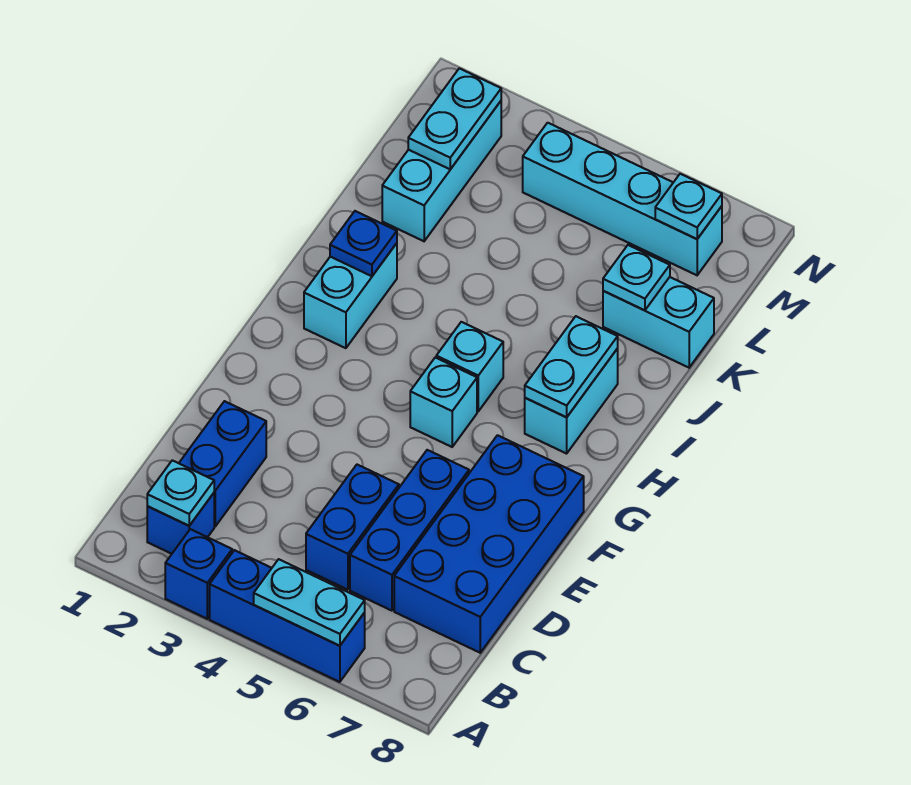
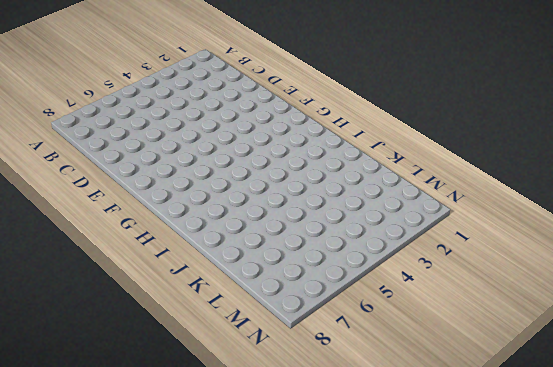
none -> blue 1x1 brick [165,529,232,619]
none -> blue 1x3 brick [210,550,365,682]
none -> blue 1x1 brick [147,493,214,554]

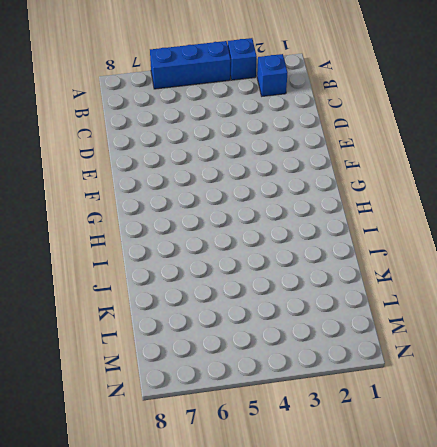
none -> blue 1x2 brick [179,401,266,526]
none -> blue 1x2 brick [306,465,399,590]
none -> blue 1x3 brick [350,450,469,611]

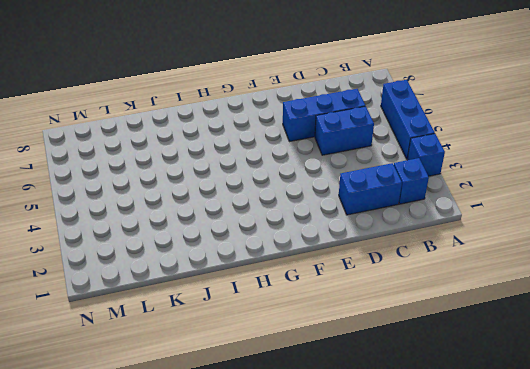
none -> blue 2x4 brick [394,435,584,653]
none -> cyan 1x1 brick [410,358,477,447]
none -> cyan 1x2 brick [304,243,397,348]

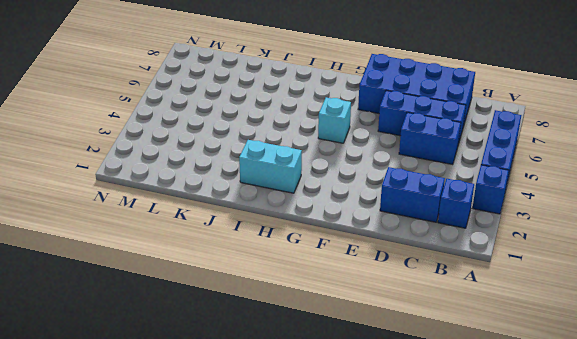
none -> cyan 1x1 brick [436,322,503,411]
none -> cyan 1x2 brick [525,349,618,454]
none -> cyan 1x3 brick [382,101,501,241]

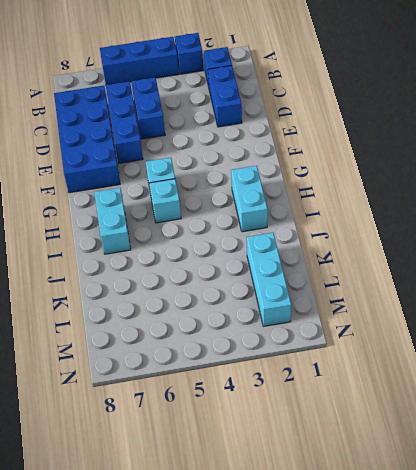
none -> cyan 1x2 brick [603,277,714,368]
none -> cyan 1x4 brick [523,123,722,275]
none -> cyan 1x2 plate [254,559,365,646]

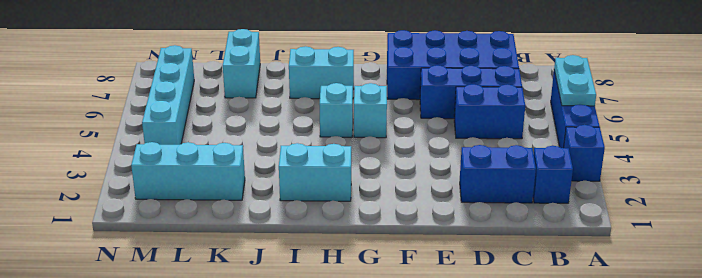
none -> cyan 1x1 plate [147,460,214,526]
none -> cyan 1x2 plate [525,316,618,417]
none -> blue 1x1 plate [330,211,397,276]

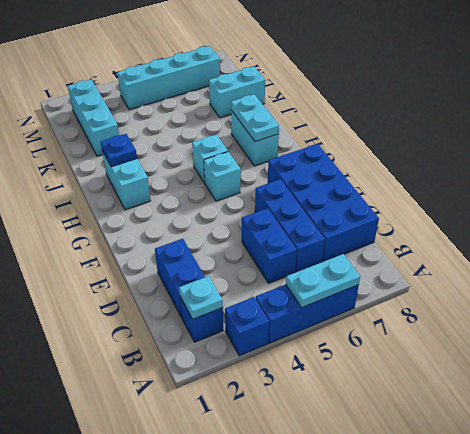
none -> cyan 1x1 plate [603,245,670,310]
none -> cyan 1x2 plate [408,68,501,169]
none -> cyan 1x1 plate [655,174,722,239]

